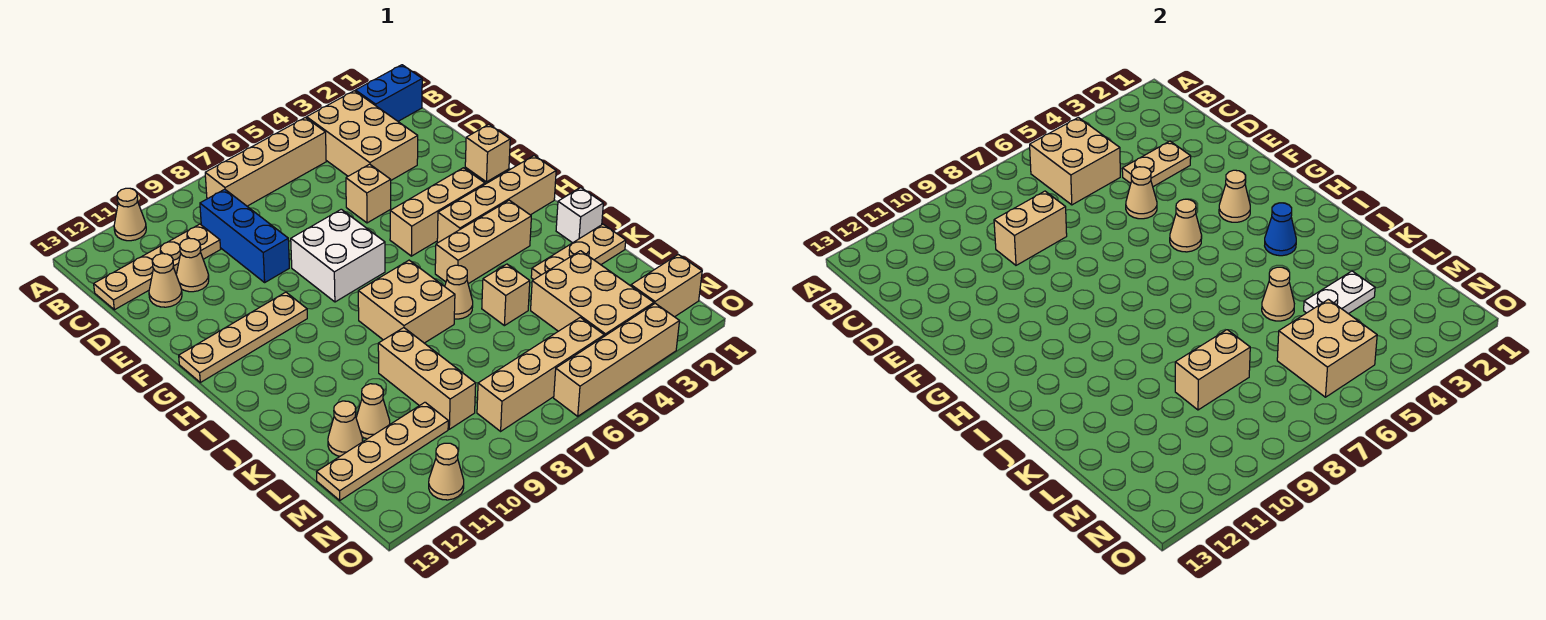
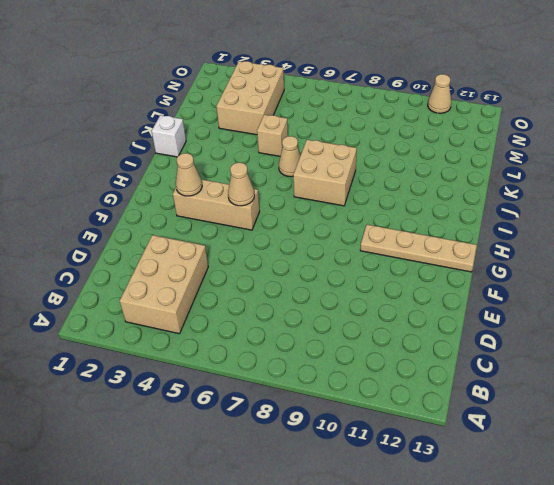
none -> tan 1x1 cone [114,188,146,241]
none -> blue 1x2 brick [356,65,422,121]
none -> tan 1x4 brick [205,118,326,206]
none -> blue 1x3 brick [200,189,289,282]

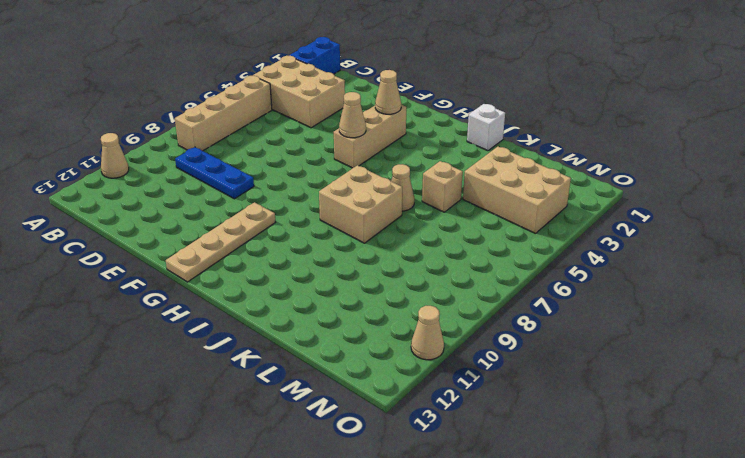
blue 1x3 plate [175,147,254,199] -> blue 1x3 brick [200,189,289,282]
none -> tan 1x4 plate [94,224,221,310]
none -> tan 1x1 cone [176,238,209,292]
none -> tan 1x1 cone [149,254,182,307]
none -> tan 1x1 brick [346,164,391,223]

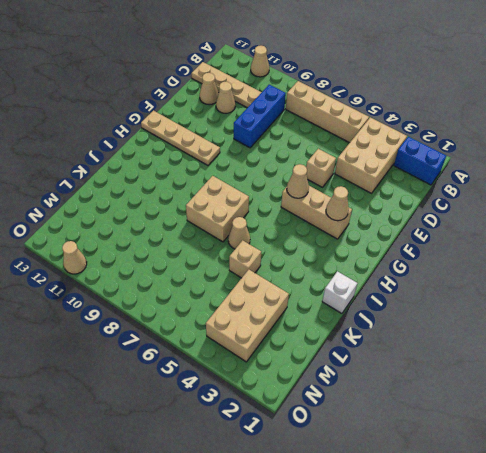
none -> tan 1x1 brick [465,124,510,182]
none -> white 2x2 brick [291,209,385,302]
none -> tan 1x4 brick [437,156,556,242]
none -> tan 1x3 brick [435,200,531,284]

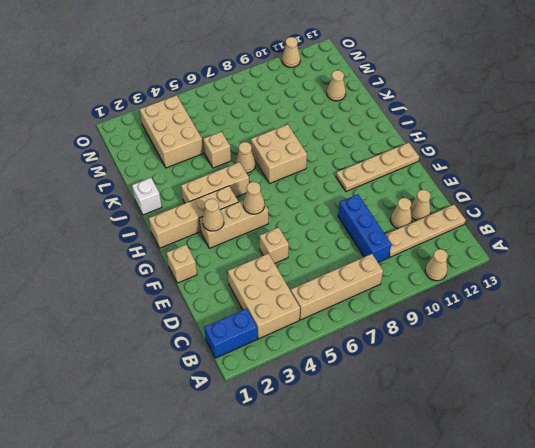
none -> white 2x2 brick [291,209,385,302]
none -> tan 1x3 plate [531,224,626,280]
none -> tan 1x3 brick [378,328,476,429]
none -> tan 1x1 cone [356,384,390,439]

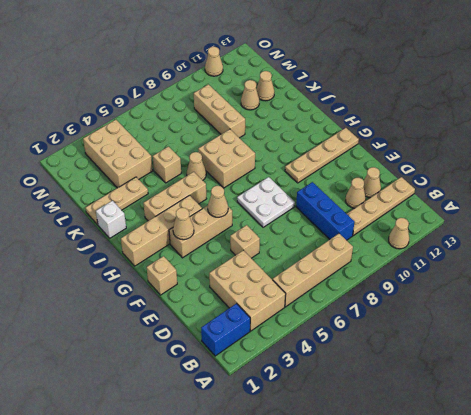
white 2x2 plate [237,177,295,227] -> white 2x2 brick [291,209,385,302]
none -> tan 1x4 plate [317,402,448,500]
none -> tan 1x2 brick [631,255,702,317]
none -> tan 1x4 brick [477,317,604,431]
none -> tan 1x4 brick [554,303,679,416]

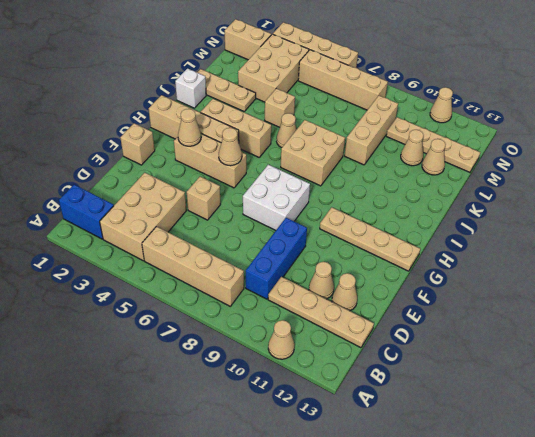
none -> tan 2x2 brick [1030,118,1120,205]
none -> tan 1x2 plate [1122,141,1191,187]
none -> tan 1x2 brick [994,191,1067,265]
none -> tan 1x1 cone [1126,167,1157,219]

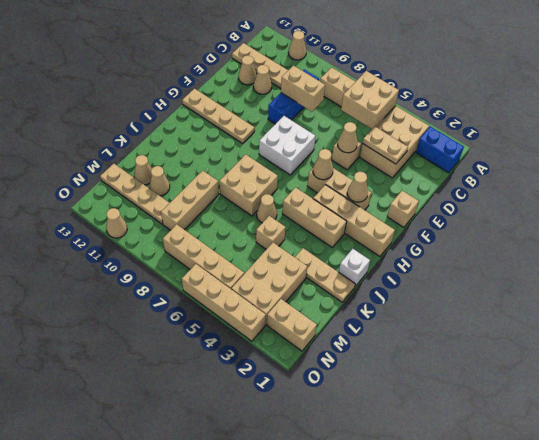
none -> blue 1x1 cone [1265,203,1296,256]
none -> tan 1x1 cone [1262,267,1294,321]
none -> white 1x2 plate [1304,271,1375,314]
none -> tan 1x2 brick [1175,330,1250,410]

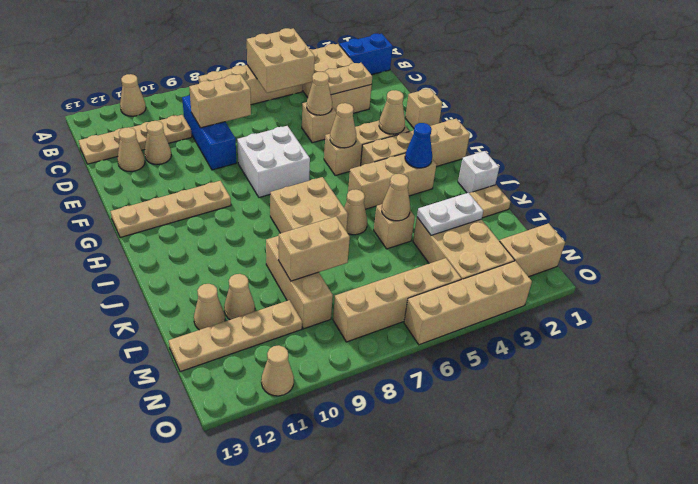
none -> tan 2x2 brick [1277,299,1377,397]

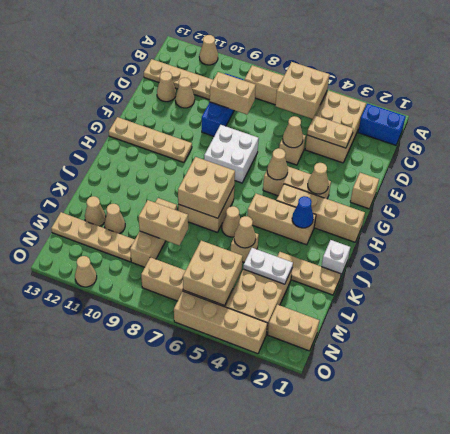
tan 2x2 brick [178,157,235,218] -> none

